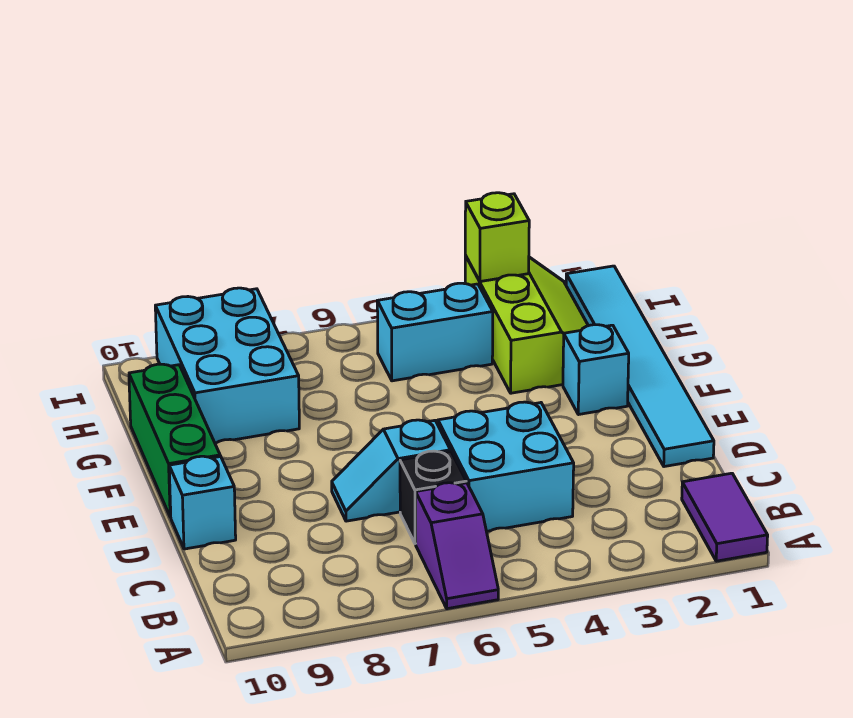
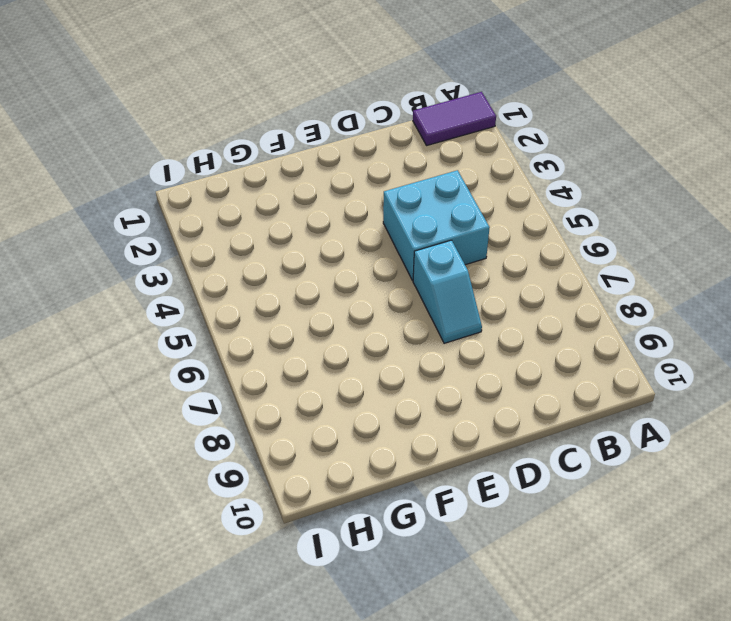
none -> purple 1x2 slope [416,483,498,609]
none -> black 1x1 brick [400,451,466,544]
none -> cyan 1x6 tile [566,266,714,467]

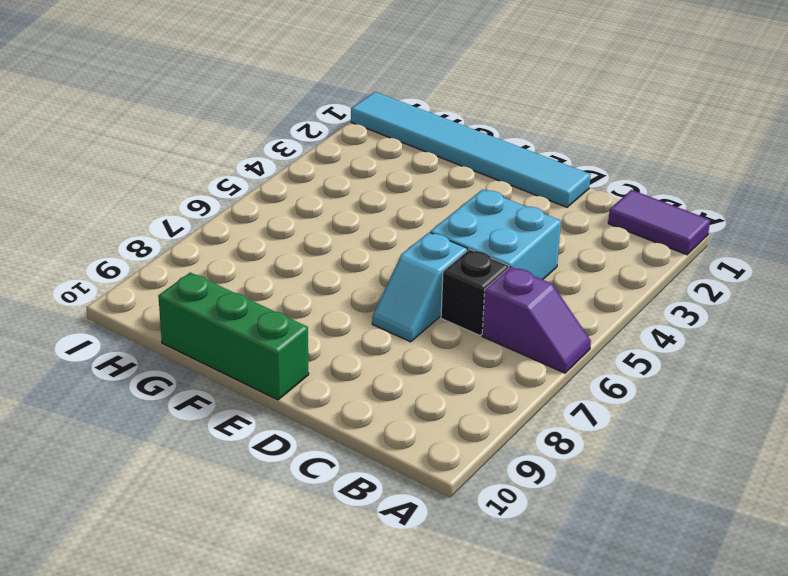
none -> cyan 1x1 brick [169,456,236,549]
none -> cyan 1x1 brick [563,325,629,415]
none -> lime 2x3 slope [465,255,588,393]

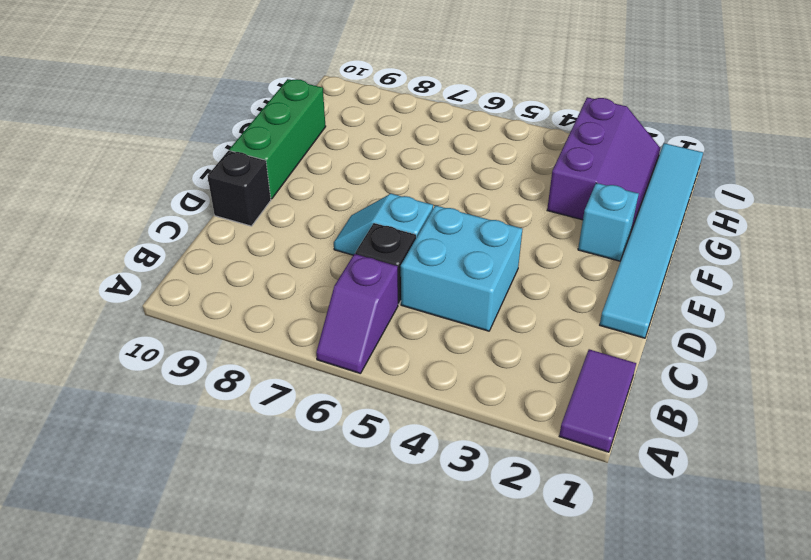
black 1x1 brick [208,151,271,226] -> cyan 1x1 brick [169,456,236,549]
purple 2x3 slope [547,97,660,230] -> lime 2x3 slope [465,255,588,393]
none -> cyan 2x3 brick [155,288,299,443]
none -> cyan 1x2 brick [377,283,493,381]
none -> lime 1x1 brick [465,193,529,282]

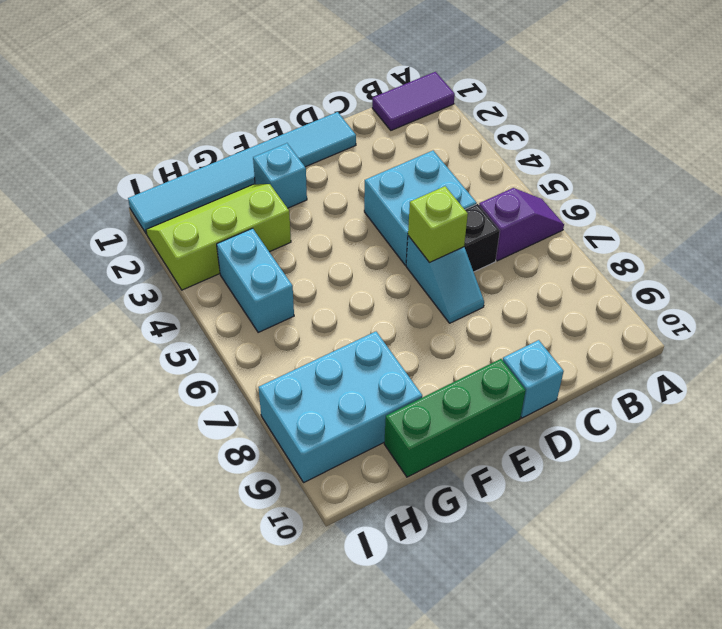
lime 1x1 brick [408,186,468,263] -> lime 1x1 brick moved to [465,193,529,282]

